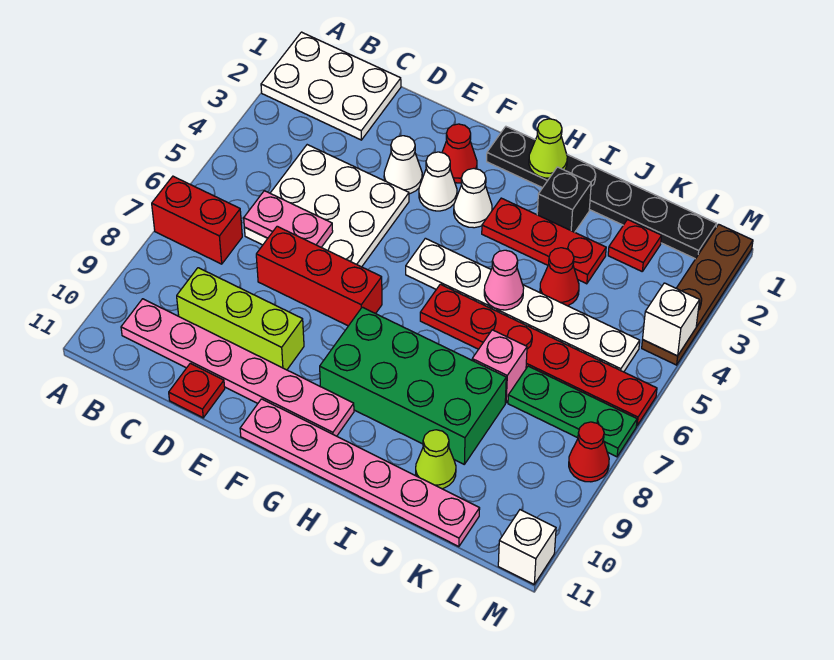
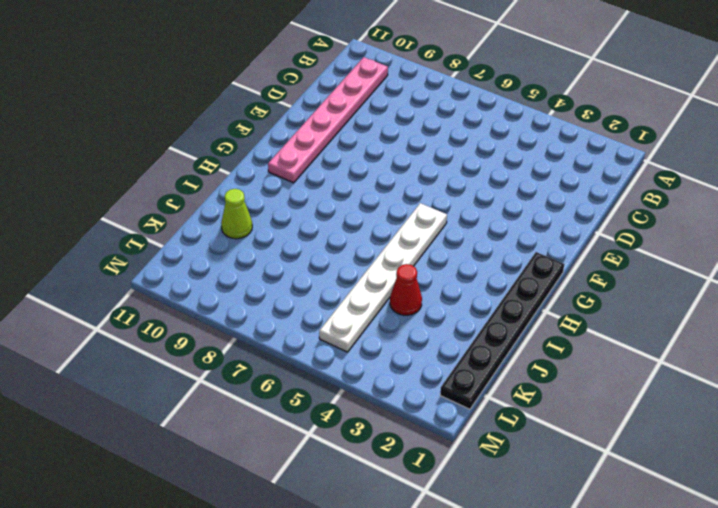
none -> white 2x3 plate [261,32,401,140]
none -> red 1x2 brick [152,176,242,264]
none -> white 3x3 plate [244,145,409,267]
none -> lime 1x3 brick [177,268,304,370]

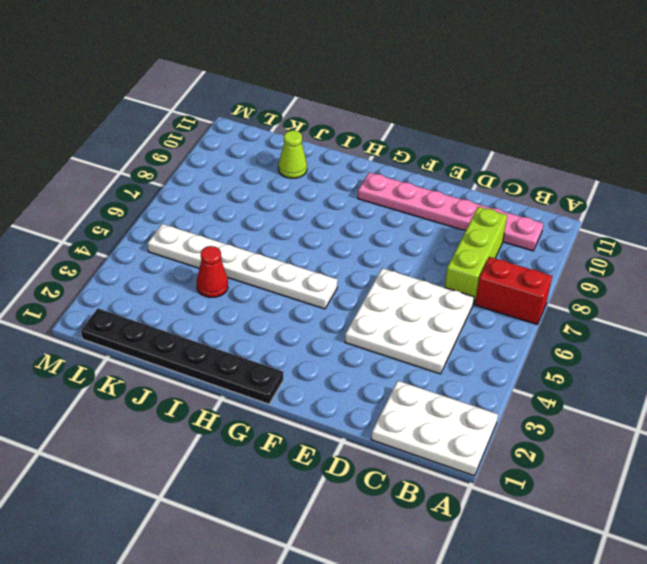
lime 1x3 brick [445,207,507,304] -> lime 1x3 brick turned to [177,268,304,370]
none -> red 1x3 brick [256,226,382,326]
none -> red 1x1 plate [169,363,225,418]
none -> white 1x1 cone [384,136,422,194]
none -> red 1x1 cone [442,124,477,183]

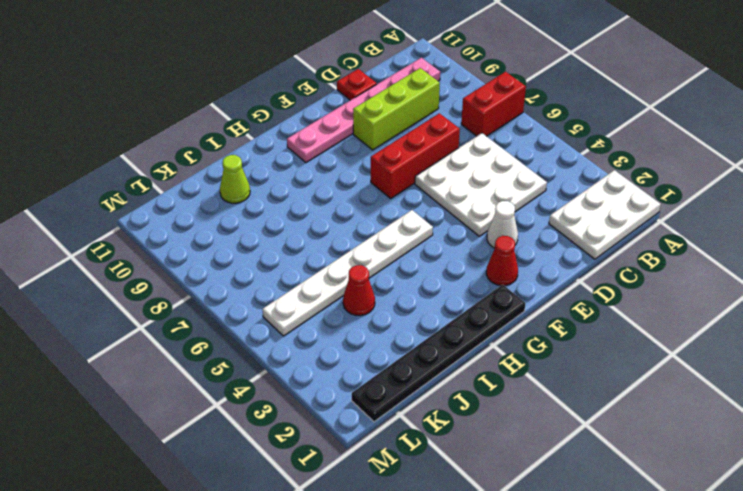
none -> white 1x1 cone [419,152,457,211]
none -> pink 1x6 plate [240,399,480,547]
none -> white 1x1 cone [454,168,492,228]
none -> green 2x4 brick [320,307,506,464]

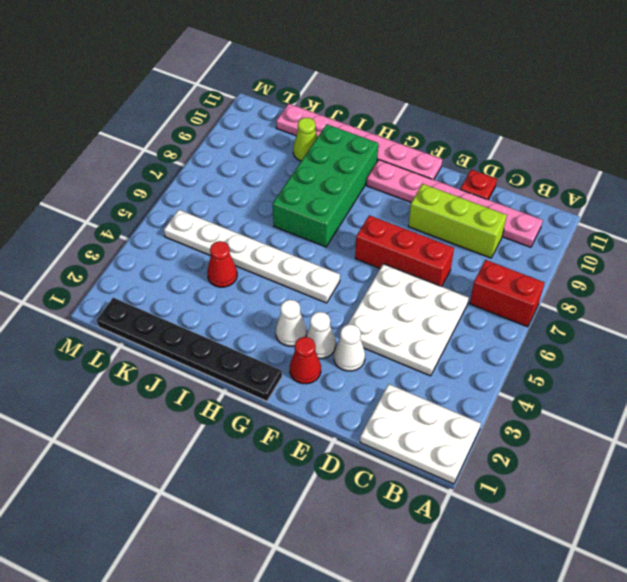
green 2x4 brick [273,124,378,247] -> green 2x4 brick turned to [320,307,506,464]
none -> red 1x3 plate [482,198,606,284]
none -> red 1x6 plate [420,284,657,426]
none -> black 1x1 brick [537,167,591,232]
none -> pink 1x1 brick [472,330,527,403]

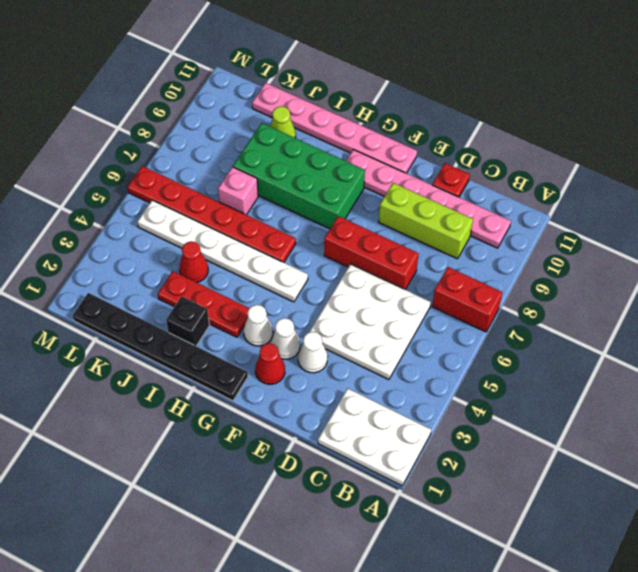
none -> red 1x1 plate [608,220,661,271]
none -> green 1x3 plate [508,366,637,457]
none -> brown 1x4 plate [642,224,753,365]
none -> red 1x1 cone [569,422,609,482]

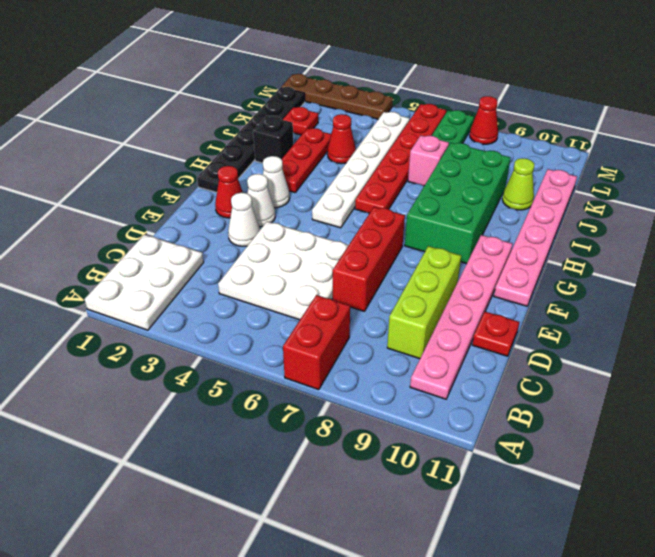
none -> white 1x1 brick [498,510,556,584]
none -> pink 1x2 plate [244,191,333,247]
none -> lime 1x1 cone [529,119,567,178]
none -> pink 1x1 cone [484,250,524,310]

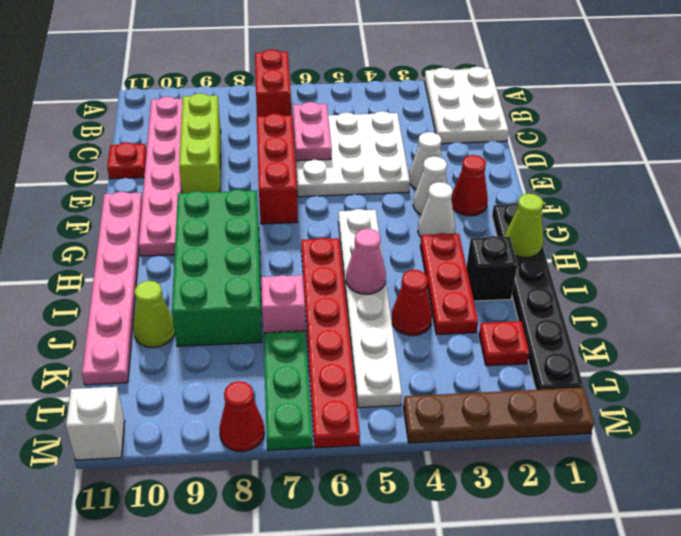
none -> white 1x1 brick [643,283,700,356]

